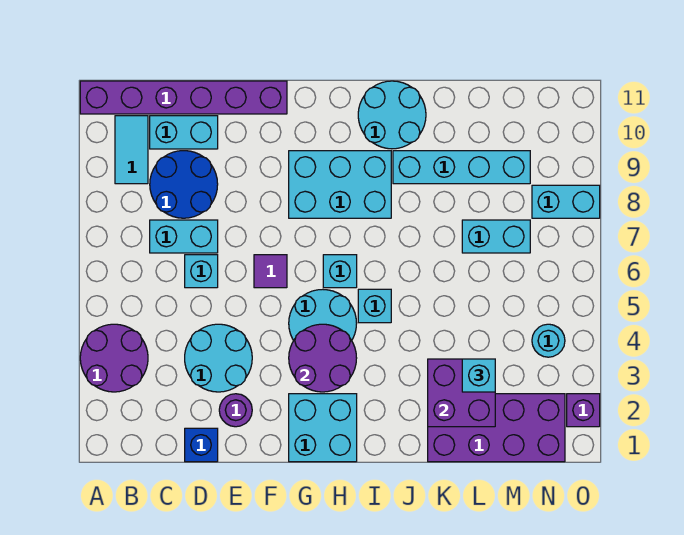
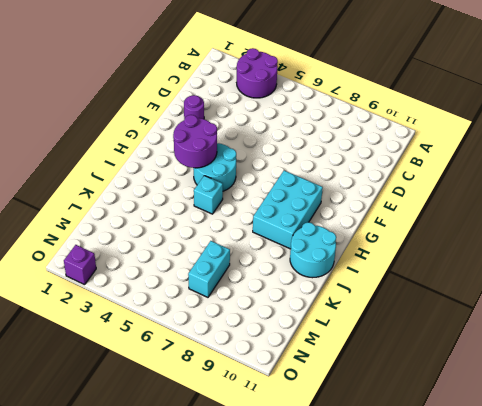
none -> purple 1x6 brick [80,81,287,114]
none -> cyan 1x2 tile [115,116,148,184]
none -> cyan 1x2 brick [150,220,218,253]

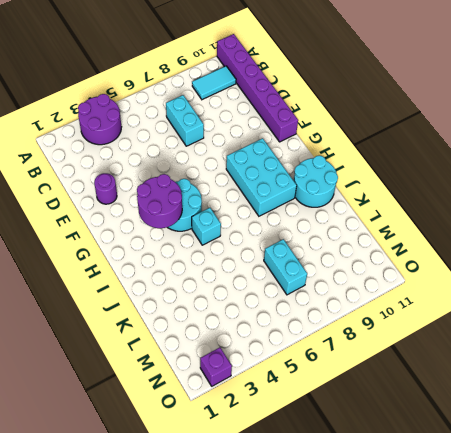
none -> blue 2x2 round brick [150,151,218,218]
none -> cyan 1x2 brick [150,116,218,149]
none -> blue 1x1 brick [185,428,218,462]

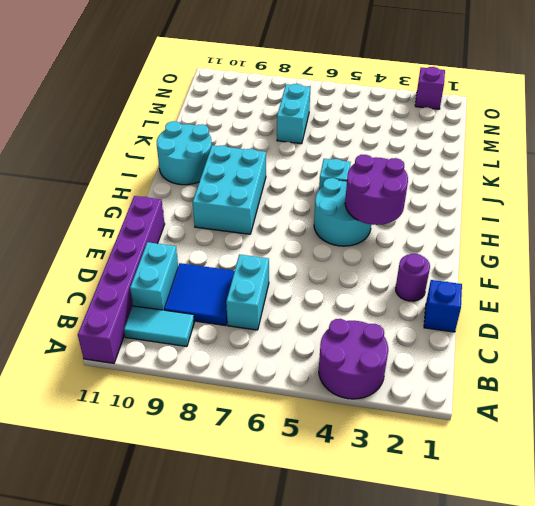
blue 2x2 tile [164,263,235,326] -> blue 2x2 round brick [150,151,218,218]
none -> cyan 2x2 round brick [185,324,252,392]
none -> cyan 1x1 brick [185,255,218,288]
none -> purple 1x1 tile [254,255,287,288]

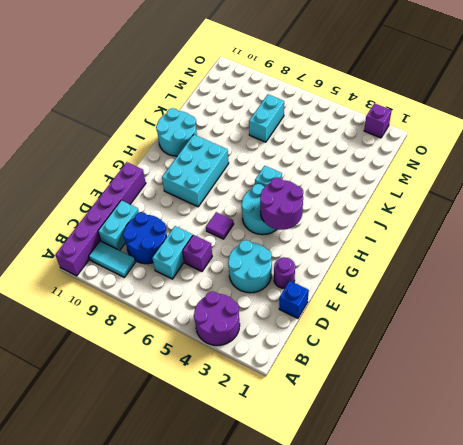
purple 1x1 brick [183,235,212,271] -> cyan 1x1 brick [185,255,218,288]
none -> cyan 2x2 brick [289,394,357,462]
none -> cyan 1x1 brick [323,255,357,288]
none -> cyan 1x4 brick [393,151,530,184]

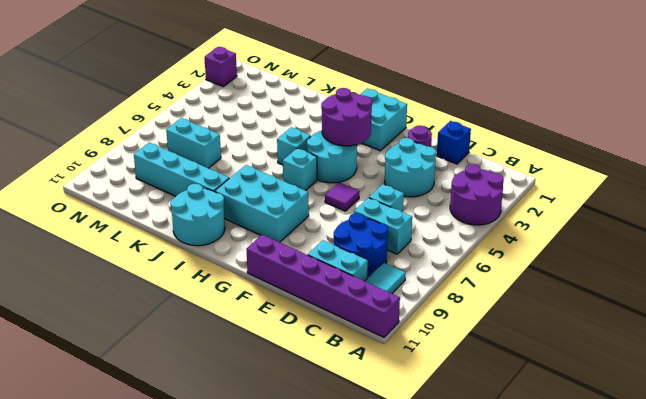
none -> purple 2x4 brick [428,394,565,462]
none -> cyan 1x1 round brick [532,324,565,357]
none -> cyan 1x2 brick [532,185,600,218]

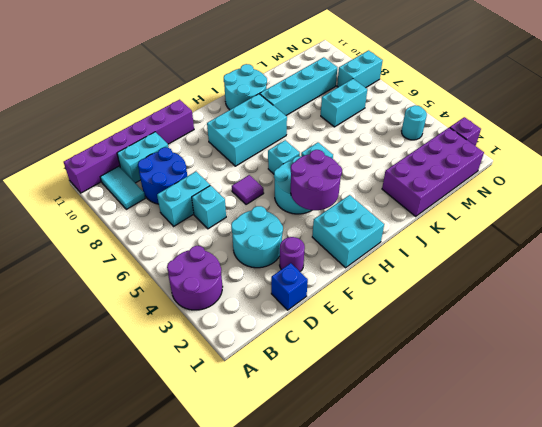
none -> purple 2x2 brick [428,359,495,427]
none -> cyan 1x1 brick [462,359,495,392]

